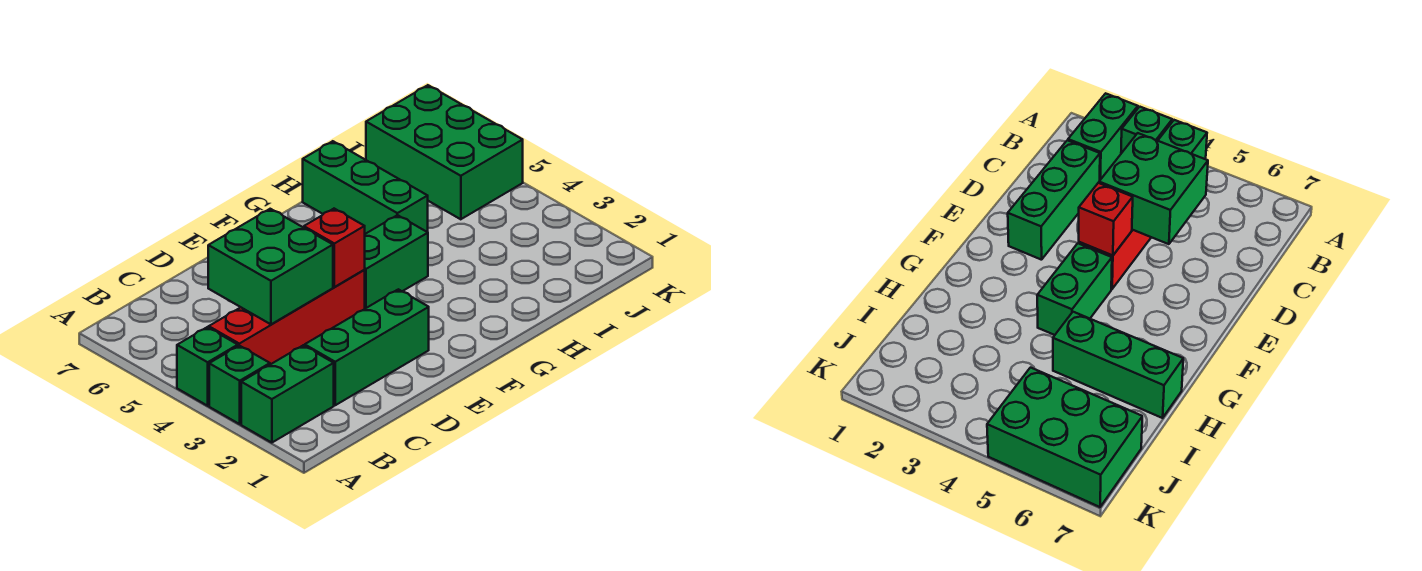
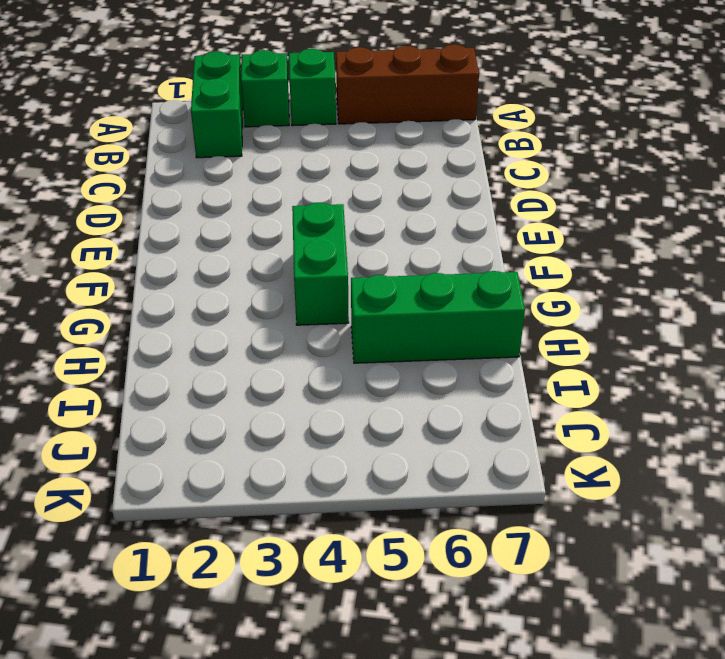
brown 1x3 brick [336,45,479,124] -> none
none -> red 1x4 brick [209,270,365,365]
none -> green 1x3 brick [305,289,429,405]

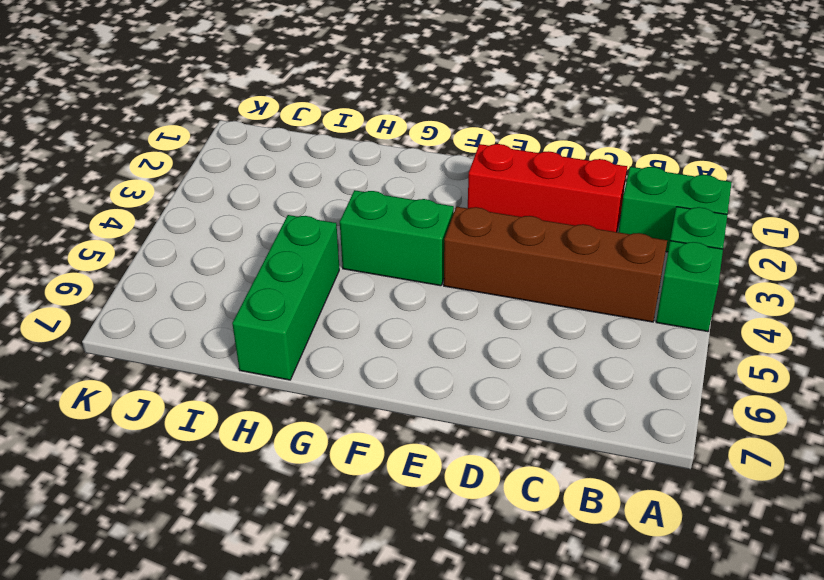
brown 1x4 brick [444,207,667,322] -> red 1x4 brick [209,270,365,365]
red 1x3 brick [468,144,627,232] -> green 1x3 brick [305,289,429,405]
none -> green 2x3 brick [366,85,523,219]
none -> green 2x2 brick [208,209,333,324]

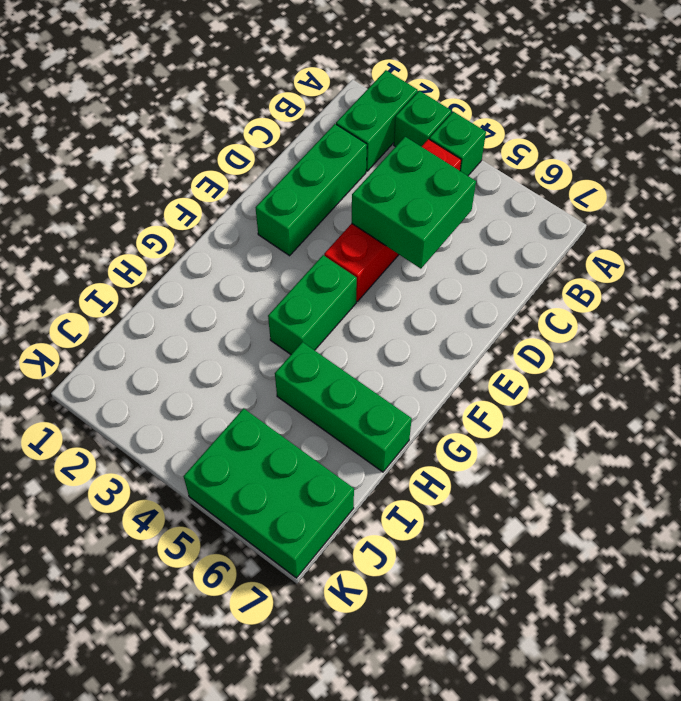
none -> red 1x1 brick [304,209,365,287]

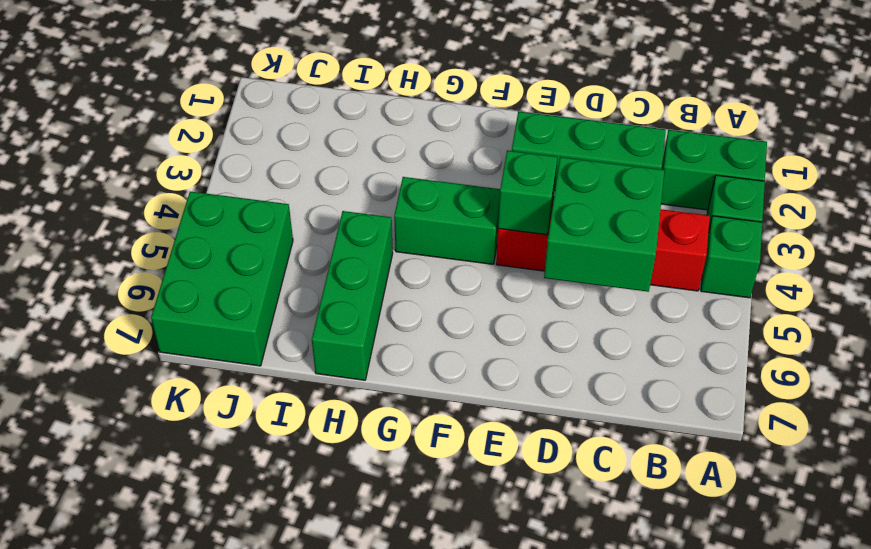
green 1x1 brick [498,150,557,235] -> red 1x1 brick [304,209,365,287]

